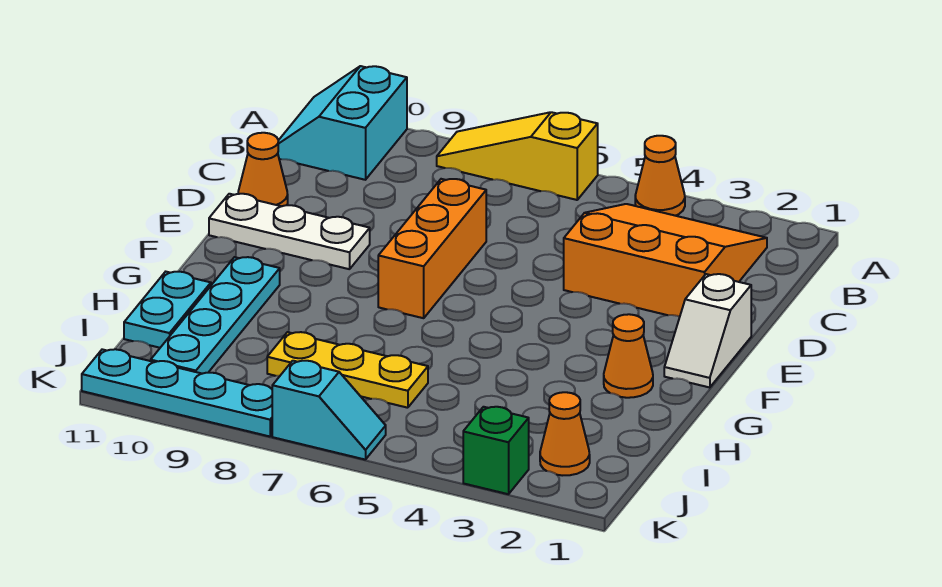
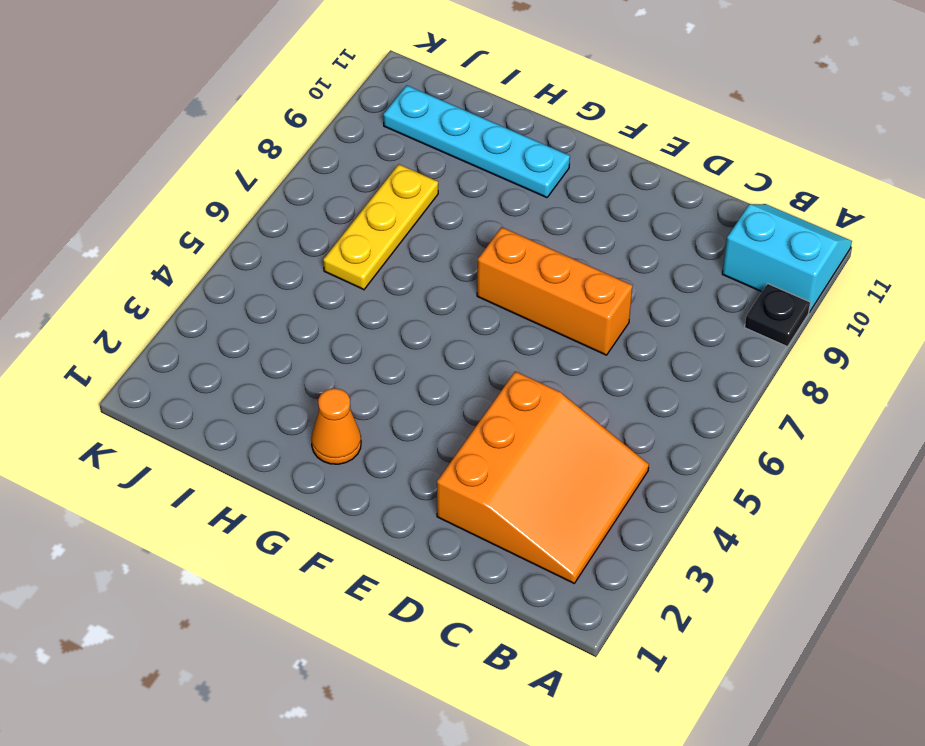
black 1x1 plate [745,284,810,347] -> none
none -> orange 1x1 cone [635,136,685,216]
none -> yellow 1x3 slope [437,112,598,200]
none -> orange 1x1 cone [238,133,288,206]

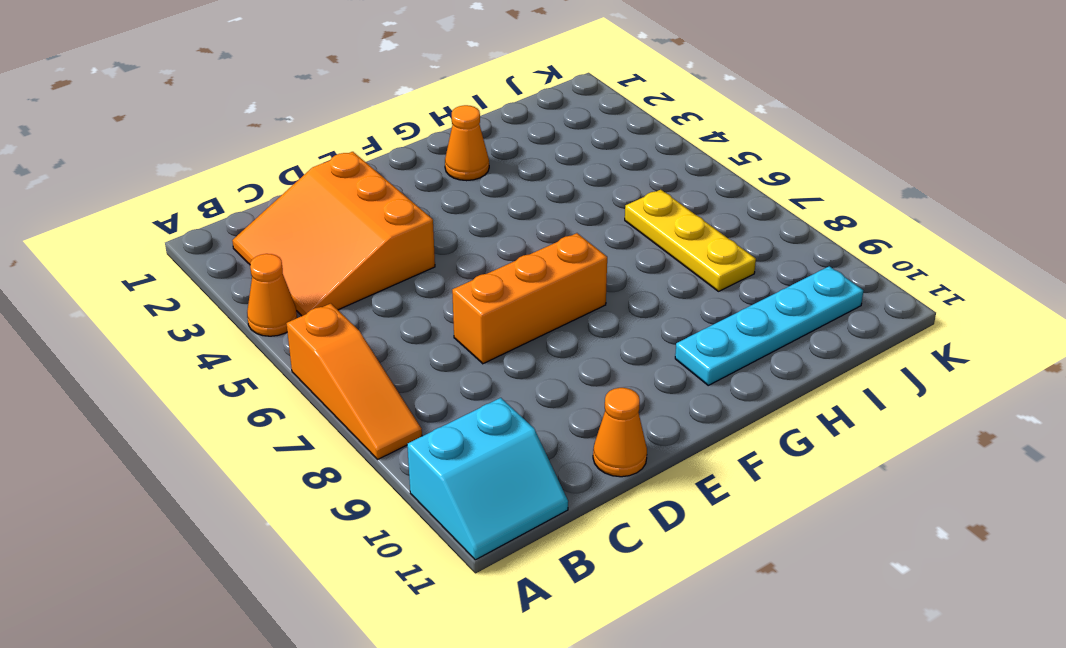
orange 1x3 slope [286,304,422,459] -> yellow 1x3 slope [437,112,598,200]
none -> white 1x2 slope [664,274,751,388]
none -> white 1x3 plate [209,194,370,269]
none -> cyan 1x2 plate [124,272,211,348]

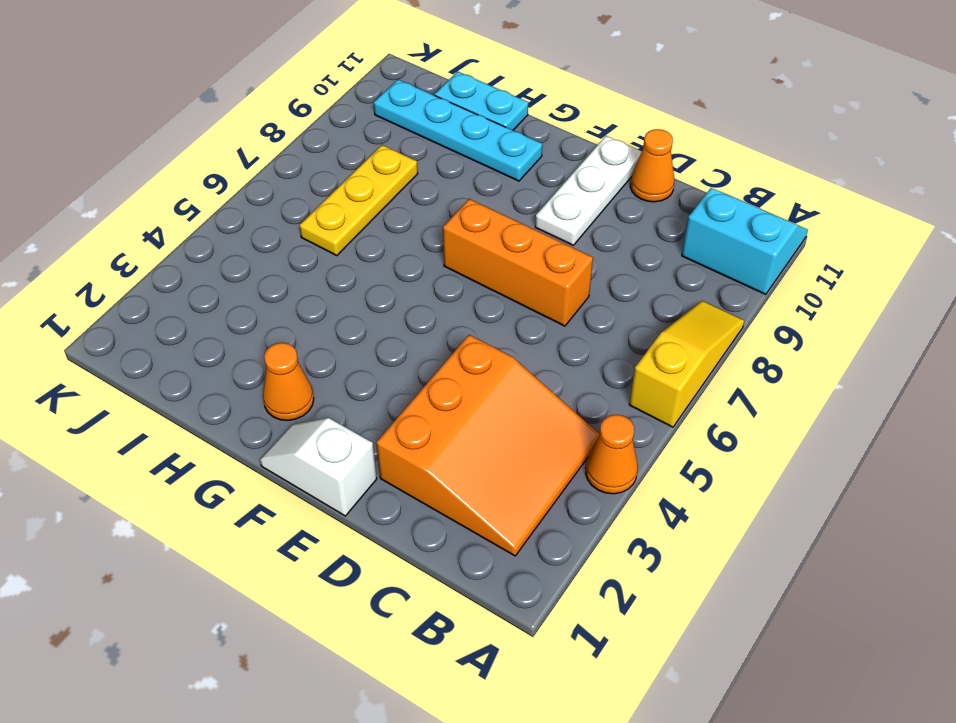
none -> orange 1x1 cone [540,392,590,476]
none -> green 1x1 brick [463,407,529,494]
none -> cyan 1x2 slope [272,361,386,460]

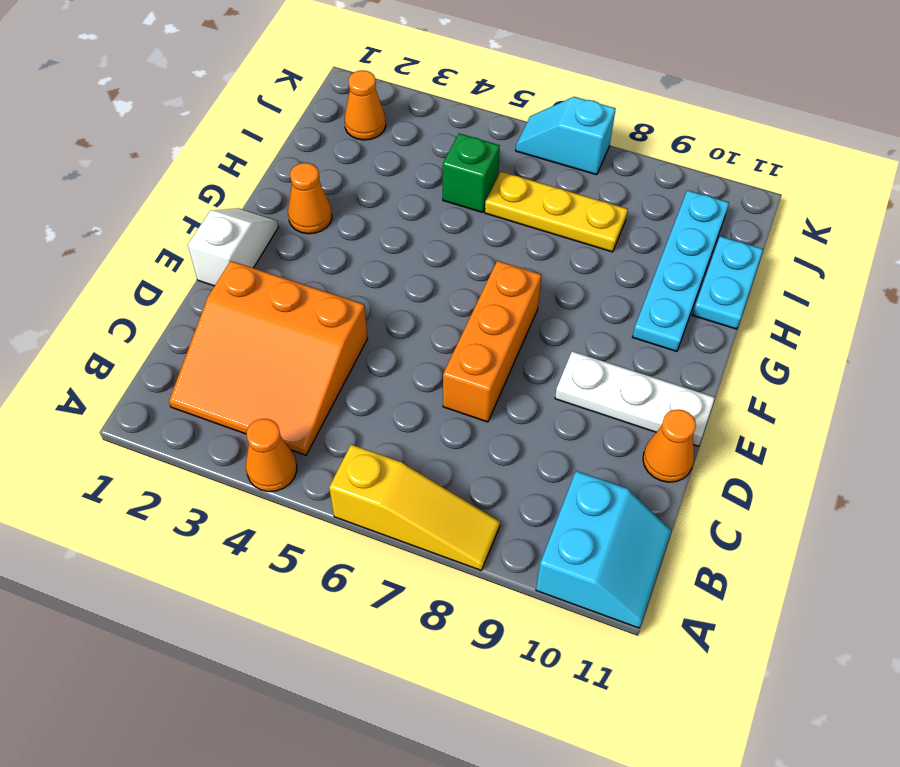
green 1x1 brick [443,133,500,212] -> green 1x1 brick moved to [463,407,529,494]
none -> cyan 1x4 plate [82,349,272,436]

